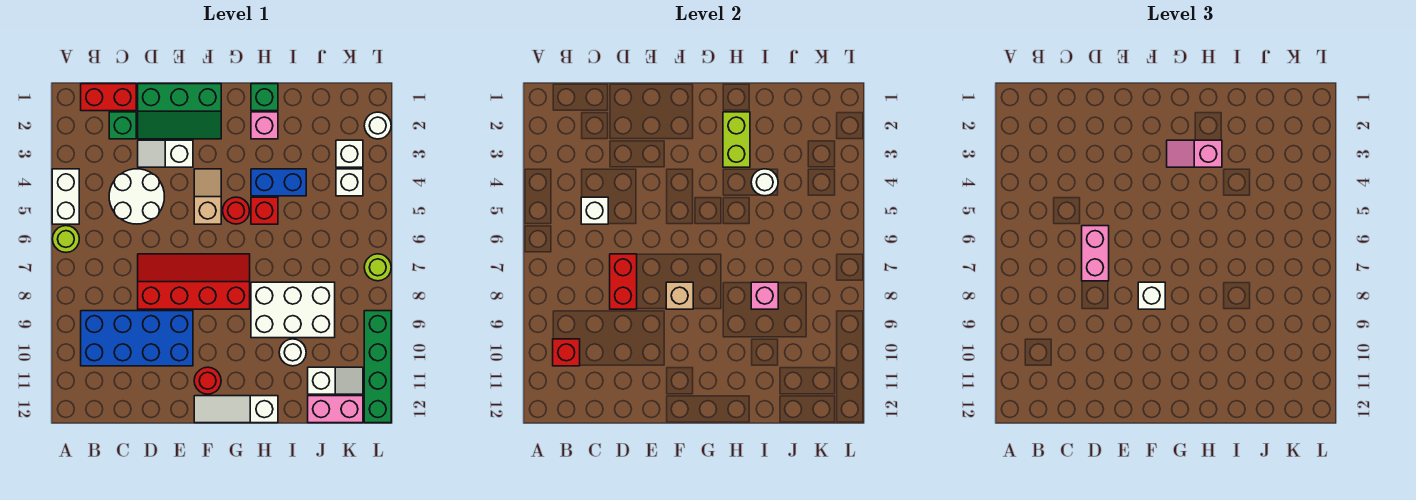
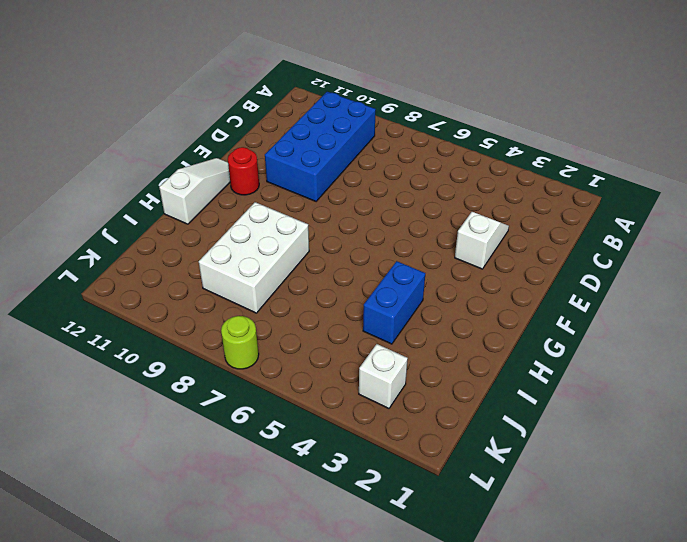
none -> white 1x2 brick [52,169,79,224]
none -> lime 1x1 round brick [53,226,79,252]
none -> red 1x2 brick [81,84,136,111]
none -> green 1x1 brick [109,112,136,139]

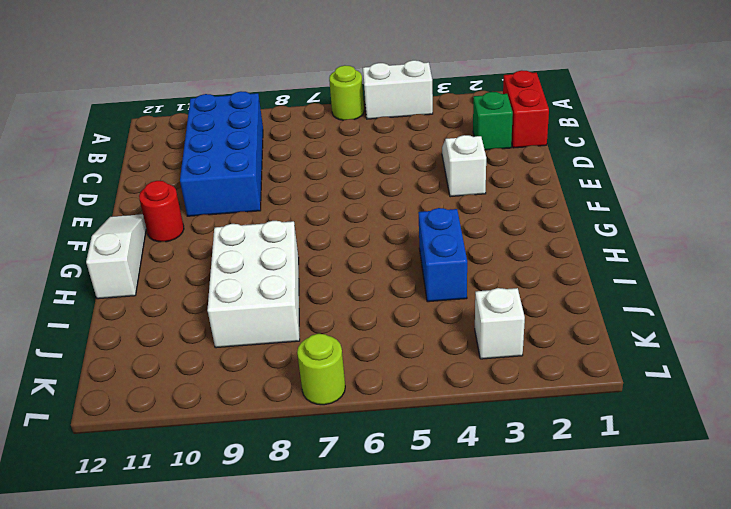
none -> white 2x2 round brick [109,169,164,224]
none -> green 2x3 slope [138,84,221,139]
none -> red 2x4 slope [138,254,250,309]
none -> tan 1x2 slope [194,169,221,224]

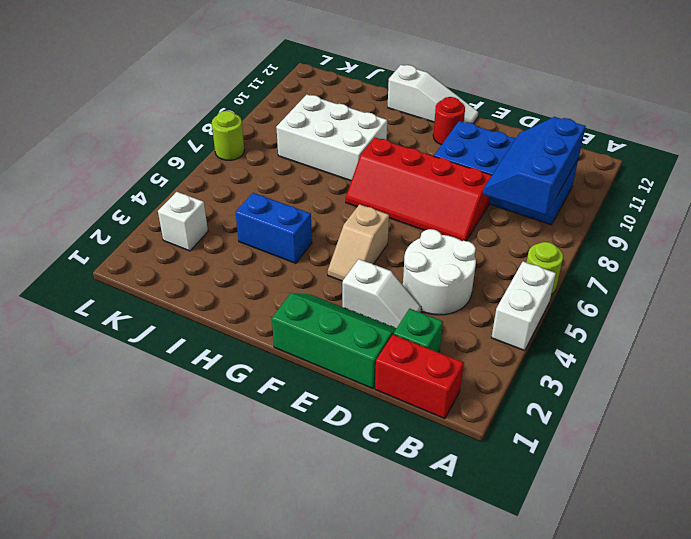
blue 2x3 slope [483,117,586,215] -> red 1x1 brick [553,339,580,366]
none -> red 1x1 round brick [223,197,250,224]
none -> green 1x1 brick [251,84,278,111]
none -> pink 1x1 brick [251,112,278,139]
none -> red 1x1 brick [251,197,278,224]

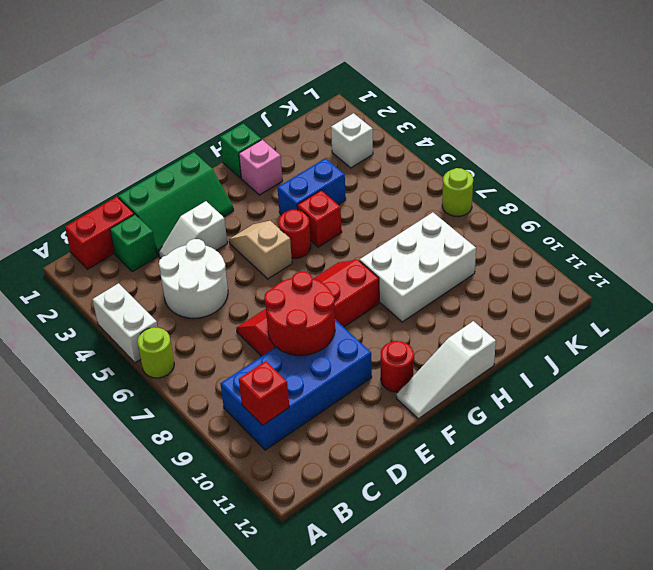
red 2x2 round brick [264,272,335,355] -> red 1x2 brick [610,254,637,309]
none -> white 1x1 round brick [279,339,306,366]
none -> white 1x2 slope [308,367,363,394]
none -> pink 1x2 brick [308,396,363,423]
none -> white 1x1 brick [336,169,363,196]

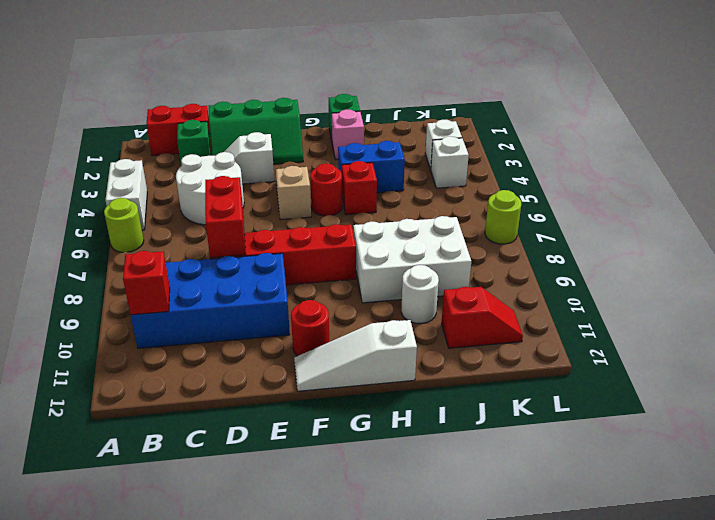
red 1x2 slope [442,287,523,348] -> white 1x2 slope [308,367,363,394]
none -> pink 1x2 brick [308,396,363,423]
none -> white 1x1 round brick [364,112,391,139]
none -> green 1x4 brick [364,311,391,423]
none -> white 1x1 brick [581,197,608,224]

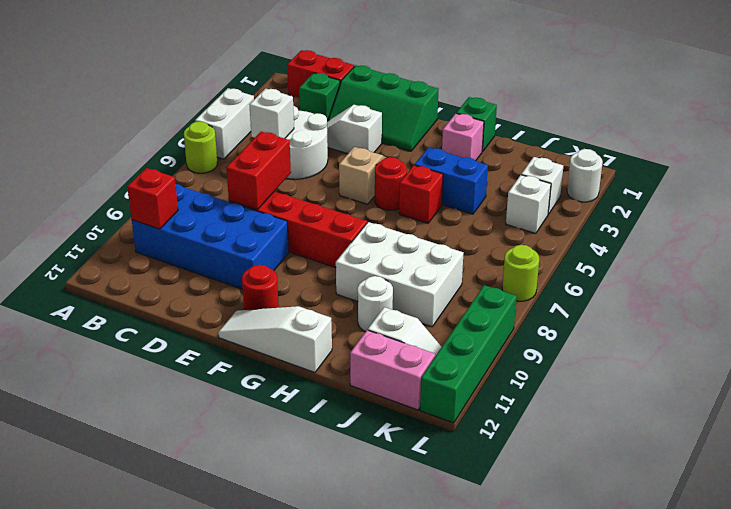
none -> tan 1x1 brick [666,282,693,309]
none -> lime 1x2 brick [723,112,750,167]
none -> white 1x1 round brick [751,169,778,196]
none -> pink 1x1 brick [751,282,778,309]

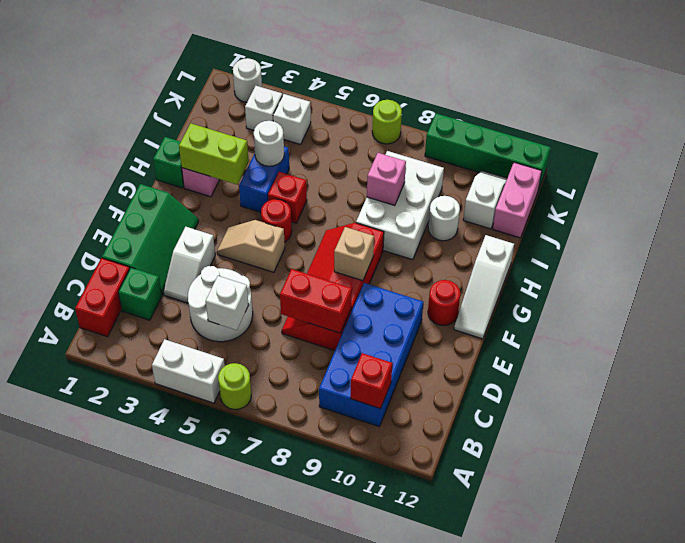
none -> pink 1x2 brick [1082,226,1109,281]
none -> white 1x1 brick [1138,282,1165,309]
none -> pink 1x2 slope [1167,140,1222,167]

